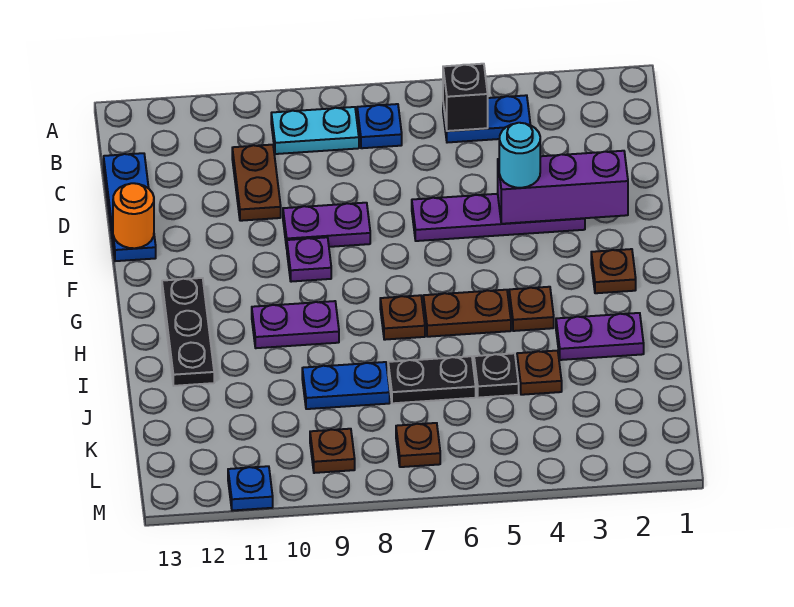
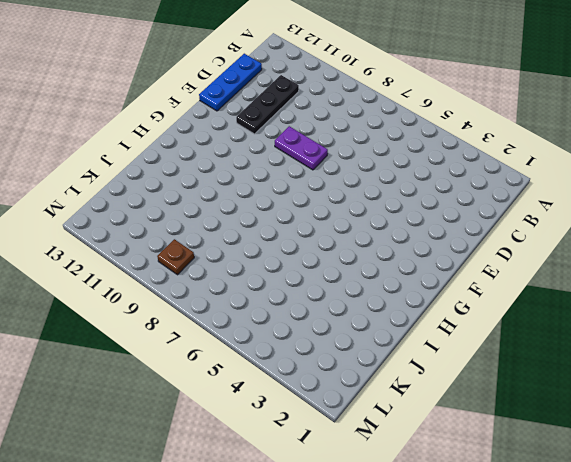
black 1x3 plate [236,75,299,134] -> black 1x3 plate moved to [162,278,214,386]
none -> blue 1x2 plate [443,95,530,143]
none -> blue 1x1 plate [357,104,402,148]
none -> cyan 1x2 plate [271,107,359,154]

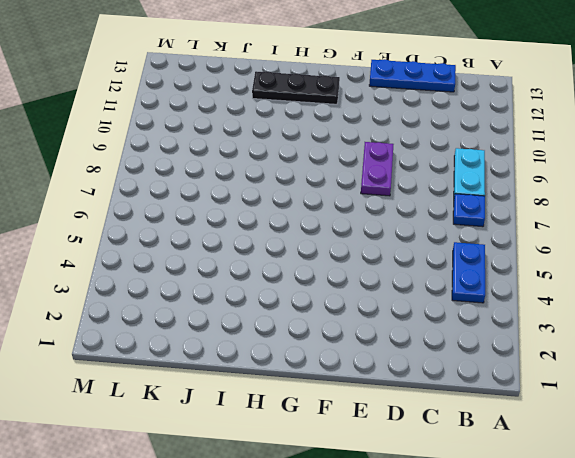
none -> brown 1x2 plate [232,145,281,221]
none -> purple 1x4 plate [412,194,585,241]
none -> purple 1x1 plate [287,237,331,282]

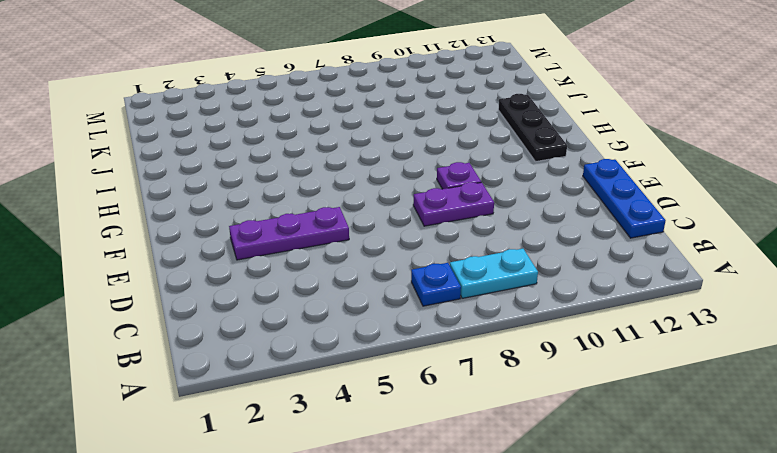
purple 1x3 plate [229,207,349,260] -> purple 1x4 plate [412,194,585,241]
none -> blue 1x2 plate [443,95,530,143]
none -> brown 1x2 plate [232,145,281,221]
none -> brown 1x1 plate [591,249,636,293]

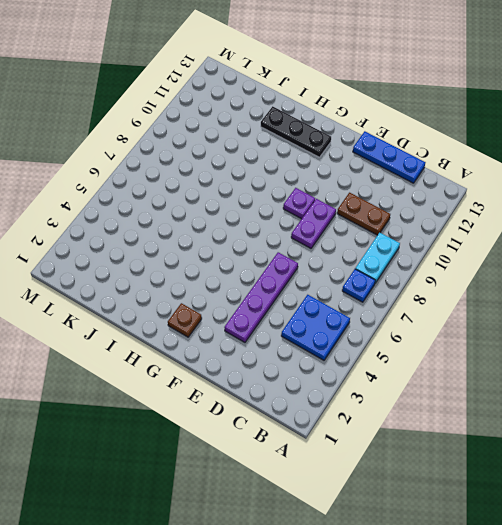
blue 2x2 plate [281,295,350,360] -> blue 1x2 plate [443,95,530,143]
none -> brown 1x1 plate [509,287,554,331]
none -> brown 1x2 plate [423,290,511,337]
none -> brown 1x1 plate [380,295,425,340]

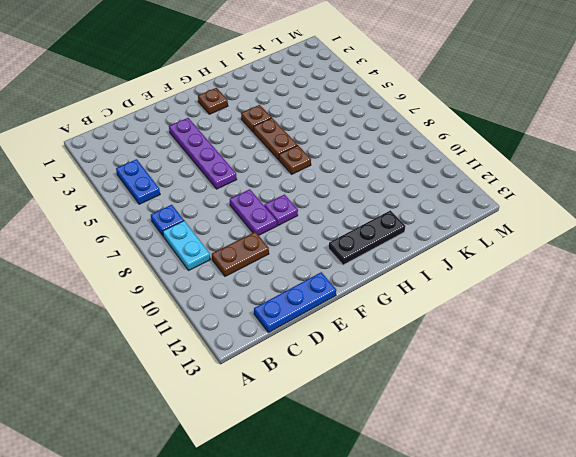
none -> purple 1x2 plate [252,301,339,348]
none -> purple 1x2 plate [556,313,644,360]
none -> brown 1x1 plate [517,351,562,395]

